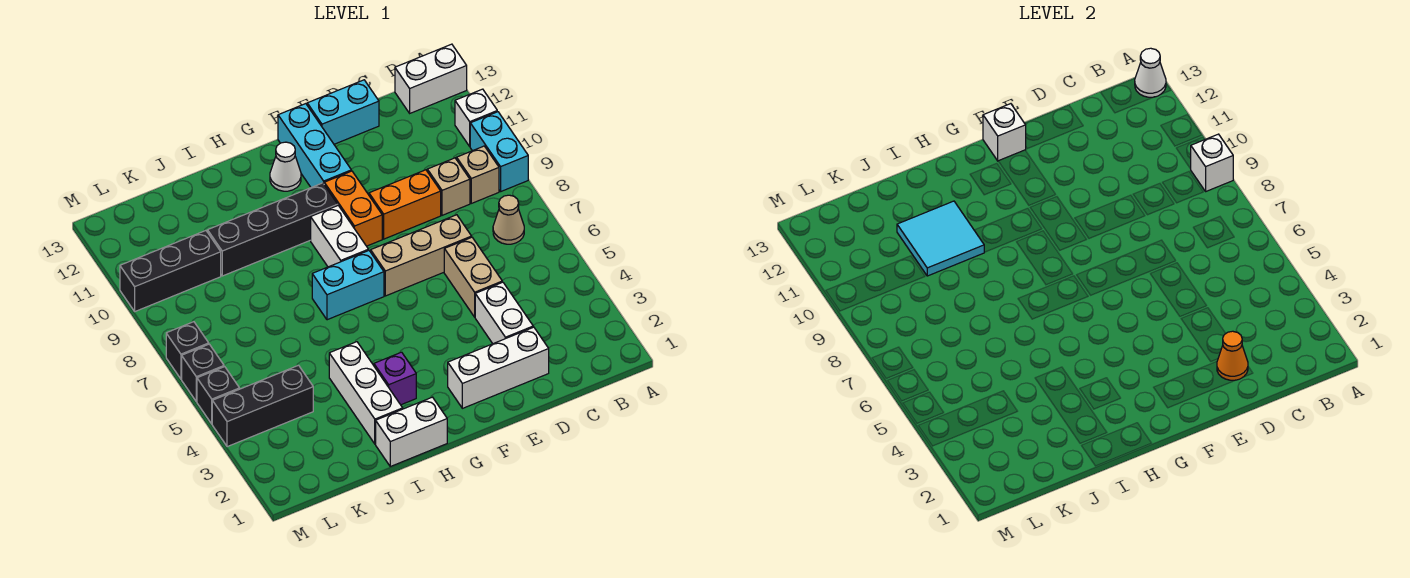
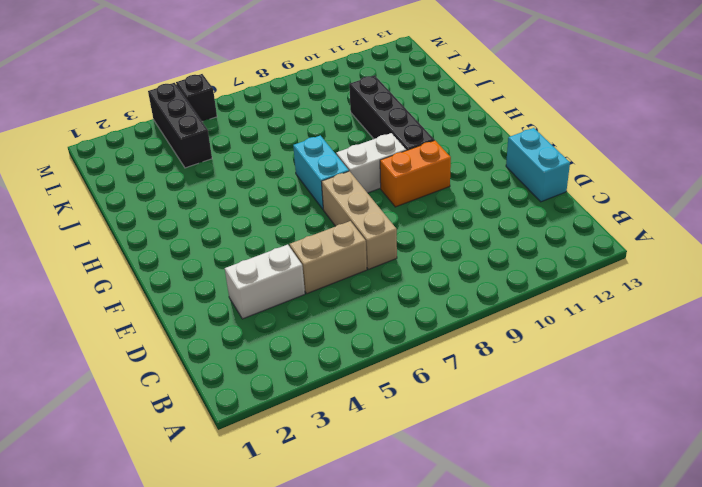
none -> cyan 1x2 brick [470,112,528,191]
none -> white 1x1 brick [455,89,497,146]
none -> white 1x2 brick [395,44,467,113]
none -> tan 1x1 cone [493,195,524,244]

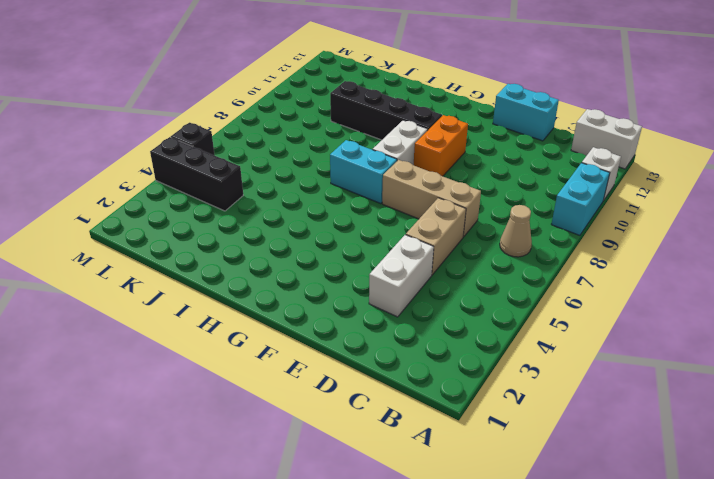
none -> tan 1x1 brick [457,146,499,203]
none -> tan 1x1 brick [427,158,470,215]
none -> white 1x3 brick [448,327,549,408]
none -> orange 1x2 brick [369,170,441,239]

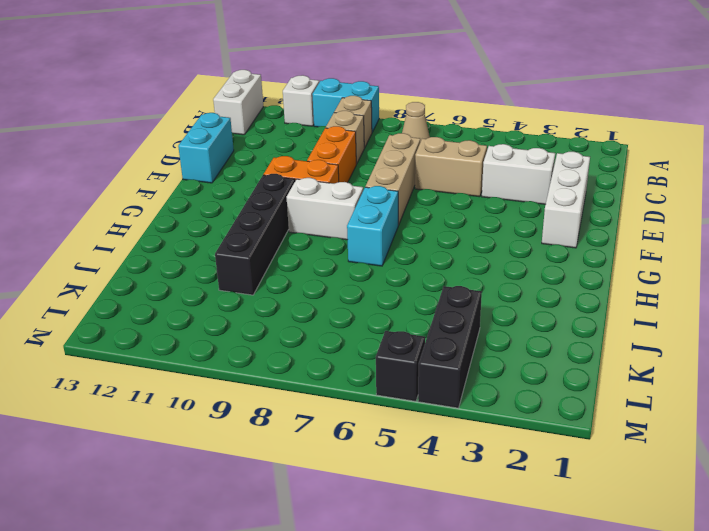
none -> cyan 1x3 brick [278,104,351,187]
none -> white 1x1 cone [270,142,301,191]
none -> white 1x2 brick [376,397,447,466]
none -> purple 1x1 brick [374,352,416,405]

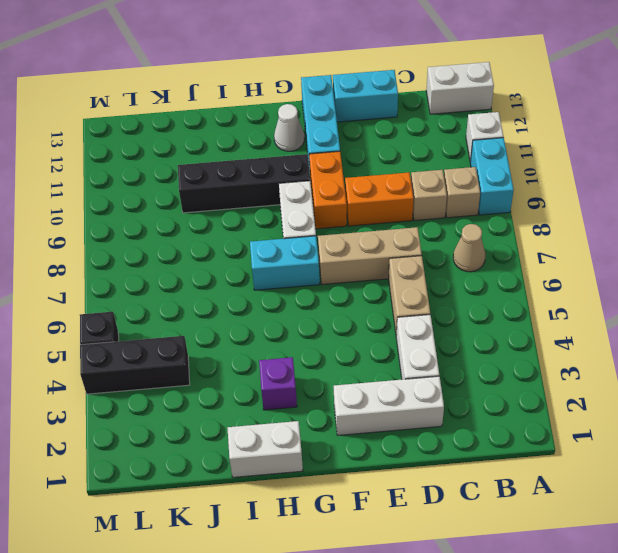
none -> white 1x3 brick [329,342,403,444]
none -> black 1x3 brick [120,231,221,311]
none -> black 1x1 brick [182,344,224,402]
none -> black 1x1 brick [166,322,209,379]

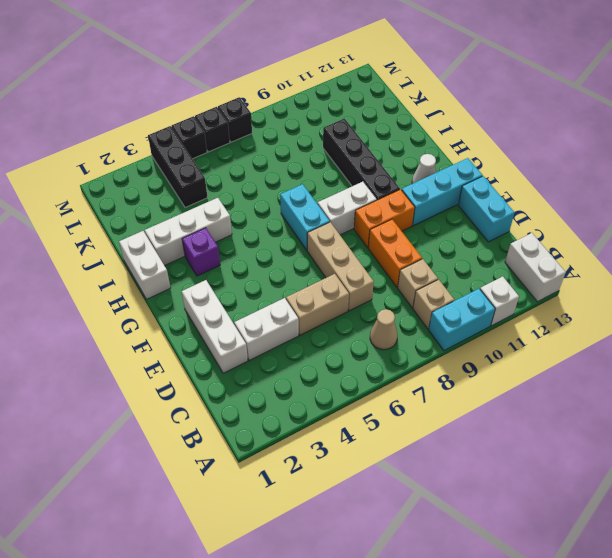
none -> black 1x3 brick [120,231,221,311]
none -> white 1x1 brick [1191,134,1233,191]
none -> white 1x1 cone [1135,48,1166,97]
none -> orange 1x1 cone [1217,331,1248,380]

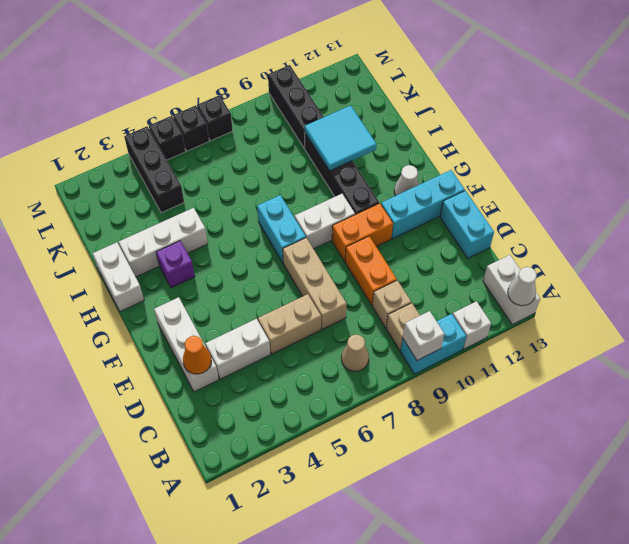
none -> white 1x1 brick [983,104,1026,161]

